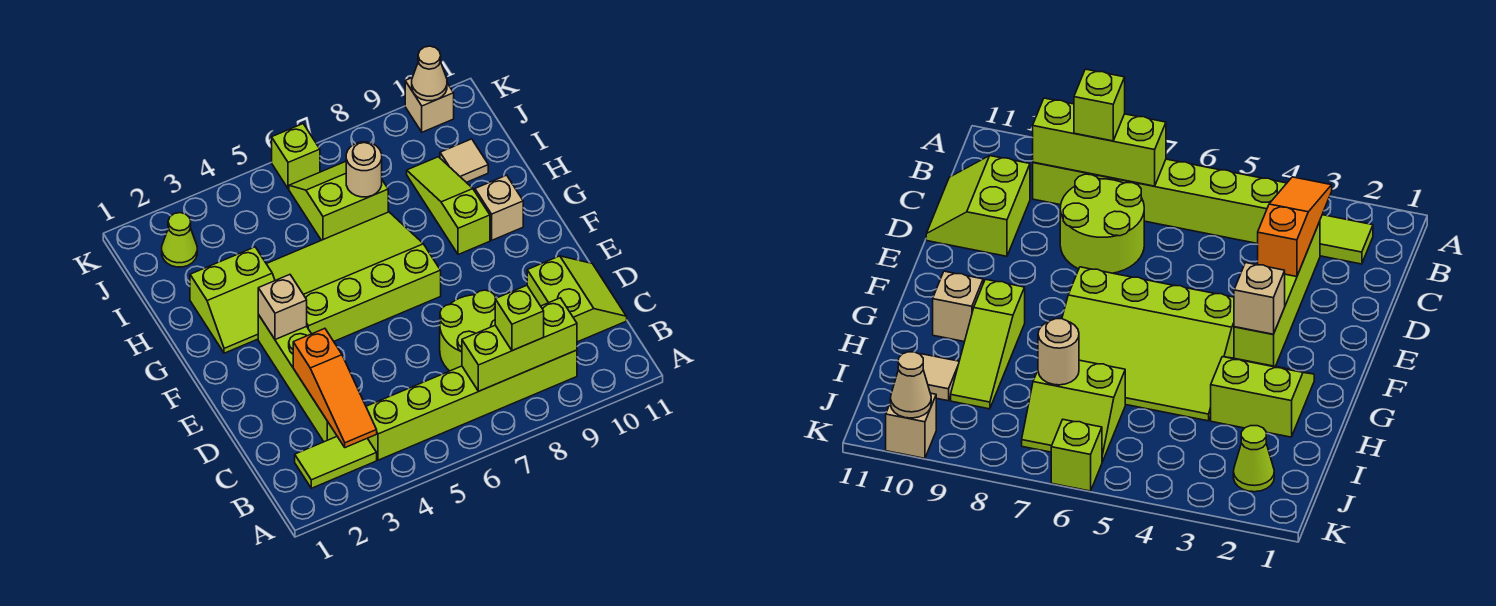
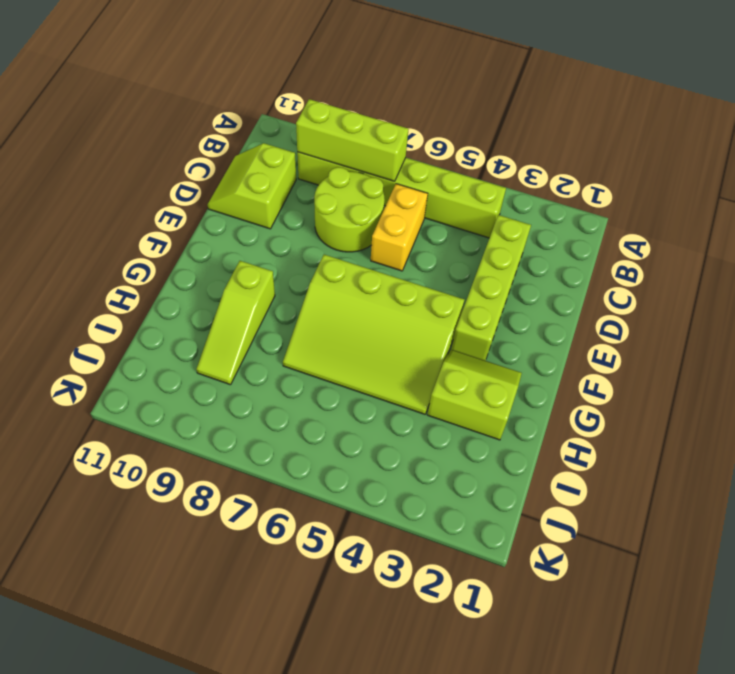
yellow 1x2 brick [371,184,428,271] -> none
none -> lime 1x2 tile [295,437,377,488]
none -> tan 1x1 brick [475,175,523,240]
none -> lime 2x2 slope [289,162,388,240]

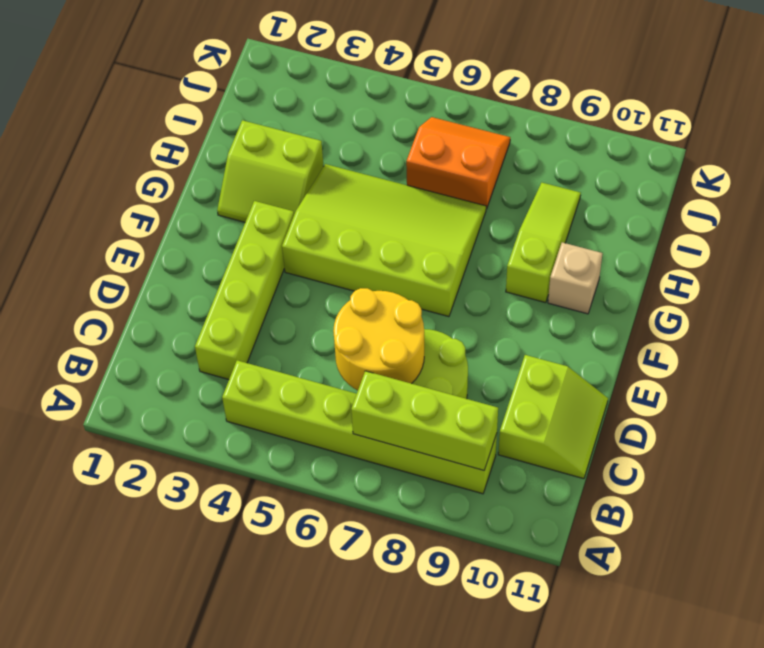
yellow 2x2 round brick [333,288,424,390] -> none
orange 2x2 slope [406,117,510,209] -> lime 2x2 slope [289,162,388,240]
none -> lime 1x2 tile [295,437,377,488]
none -> tan 1x1 tile [440,139,488,182]
none -> lime 1x1 cone [162,213,197,267]

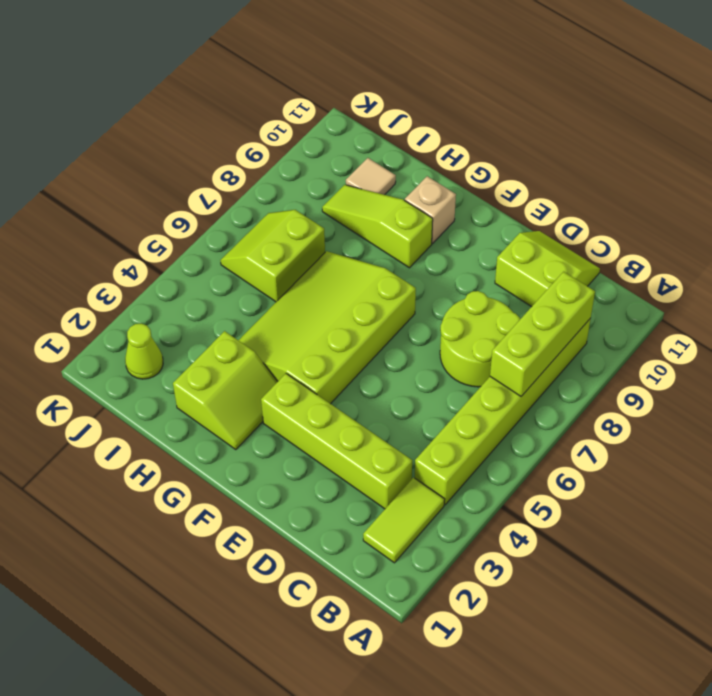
none -> lime 1x1 brick [272,124,320,189]
none -> tan 1x1 brick [405,78,454,132]
none -> orange 1x3 slope [293,329,377,448]

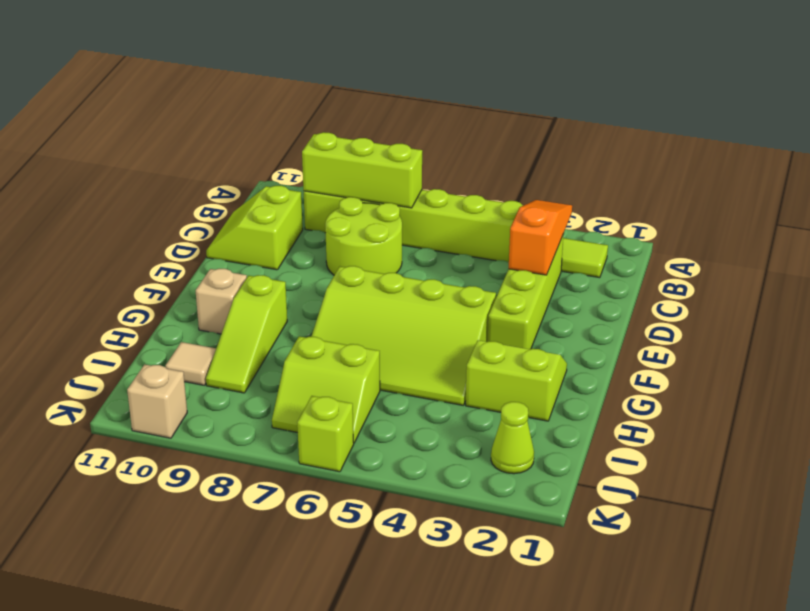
none -> tan 1x1 brick [258,275,307,340]
none -> tan 1x1 round brick [346,142,382,197]
none -> tan 1x1 cone [412,46,447,101]

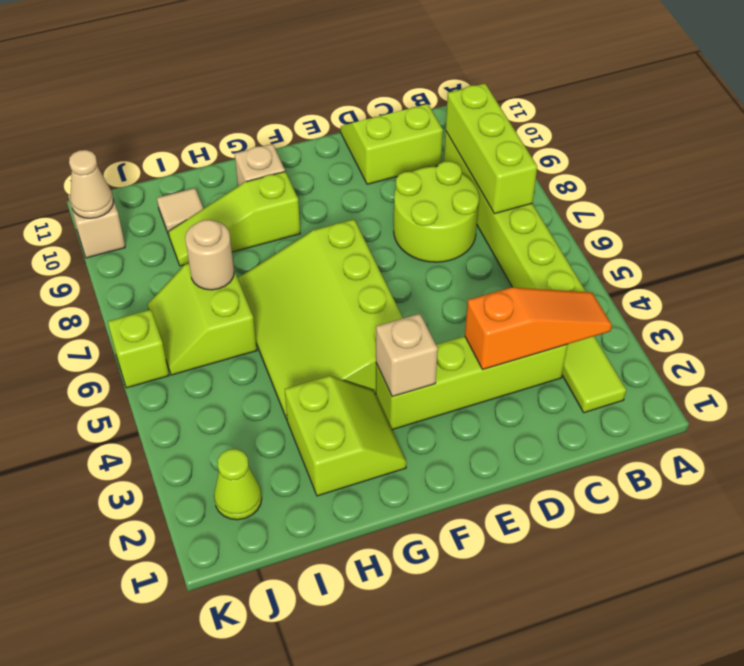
none -> lime 1x1 brick [495,285,544,351]

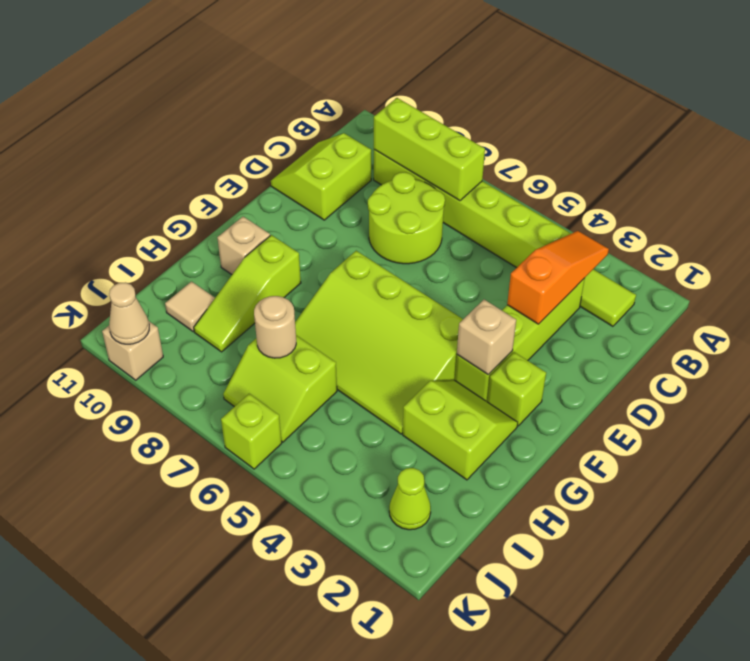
lime 1x1 brick [487,352,546,426] -> lime 1x1 brick moved to [495,285,544,351]

